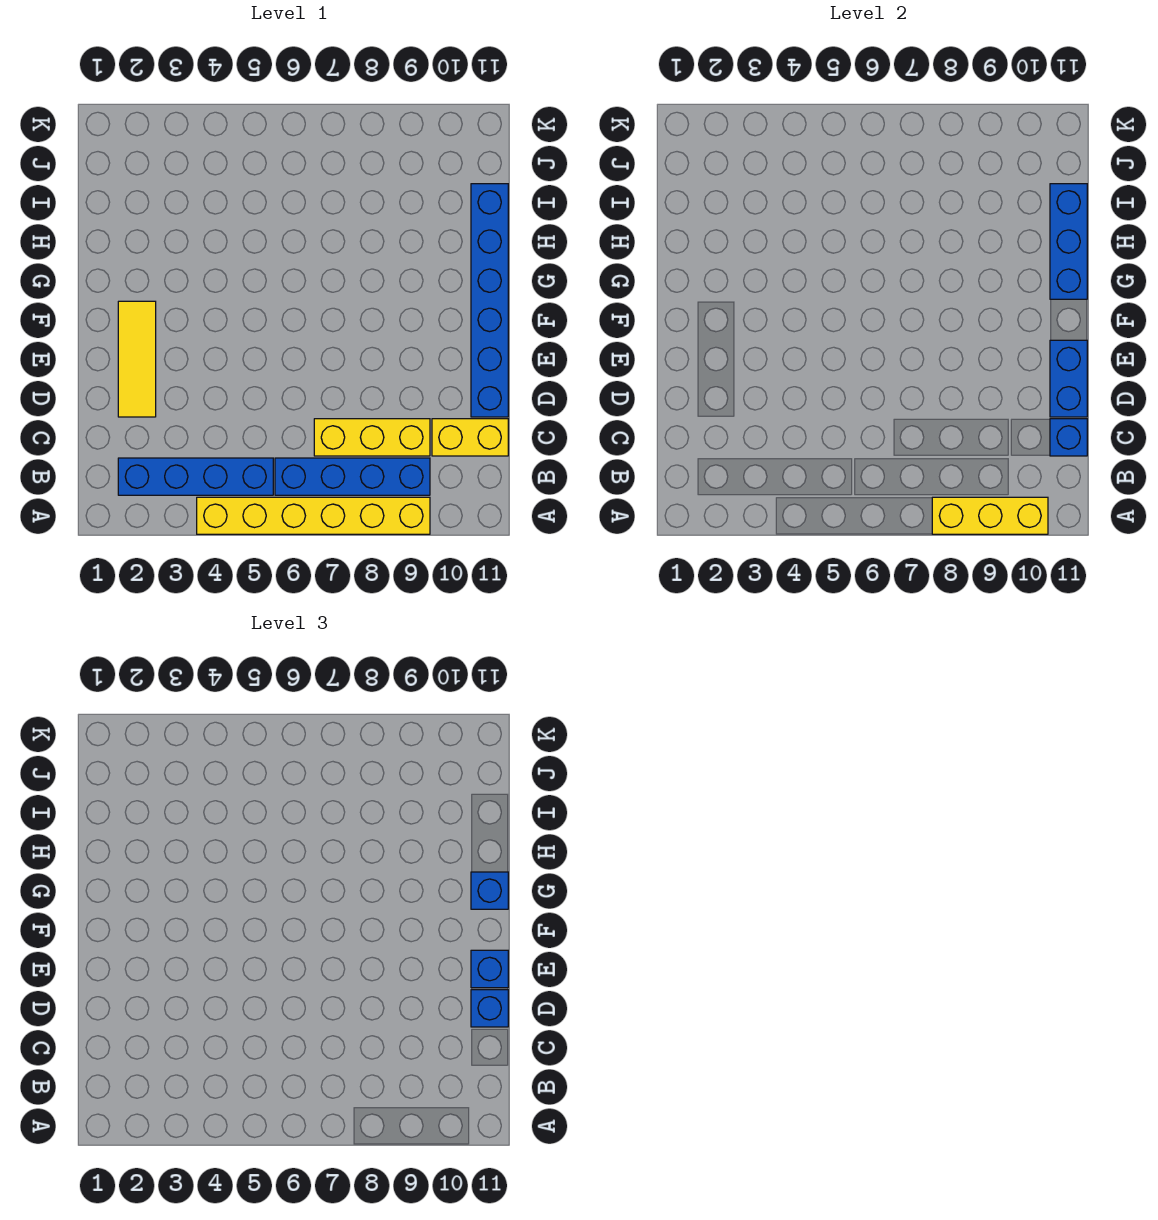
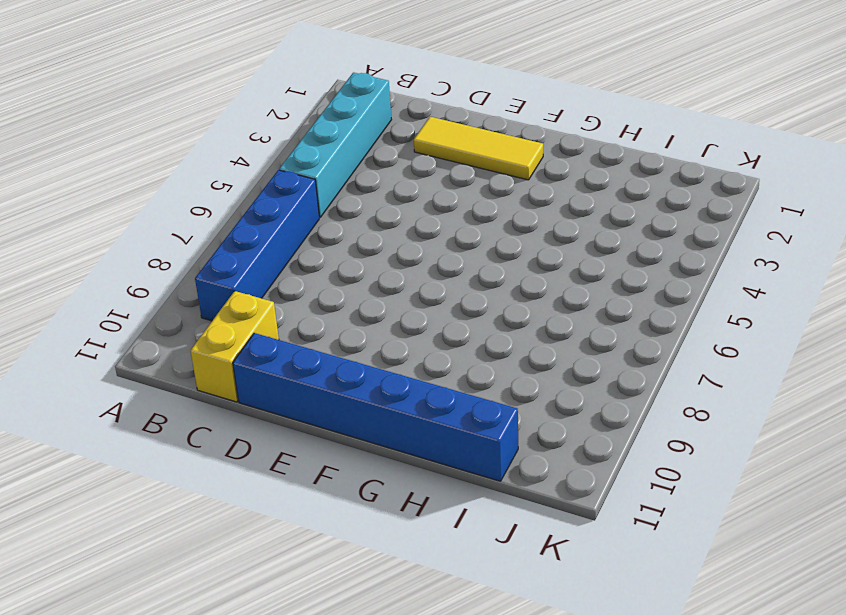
cyan 1x4 brick [279,73,392,217] -> blue 1x4 brick [118,458,273,495]
none -> yellow 1x6 brick [197,497,430,534]
none -> yellow 1x3 brick [314,419,430,456]
none -> yellow 1x3 brick [932,497,1048,534]

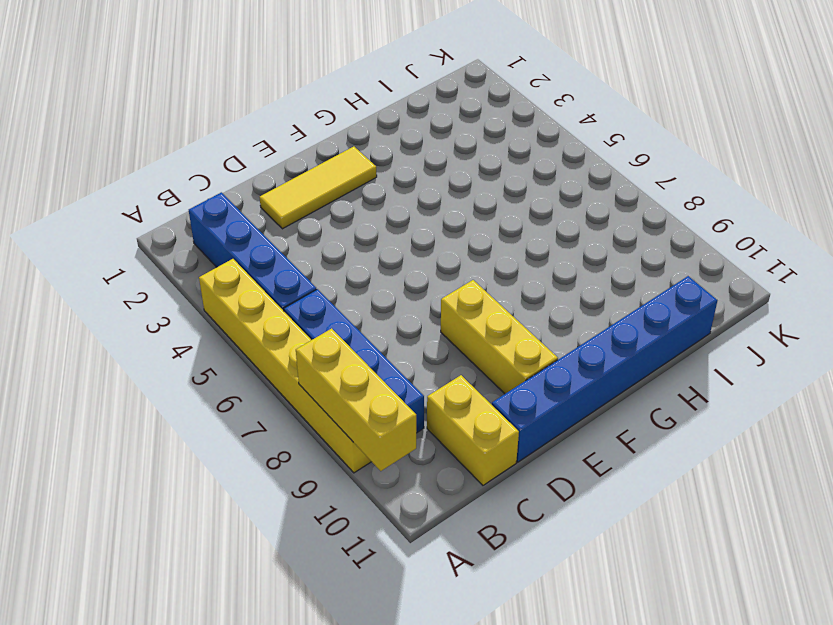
yellow 1x3 brick [441,280,558,394] -> yellow 1x3 brick moved to [314,419,430,456]
none -> blue 1x1 brick [1050,419,1087,456]
none -> blue 1x2 brick [1050,340,1087,417]
none -> blue 1x3 brick [1050,184,1087,299]

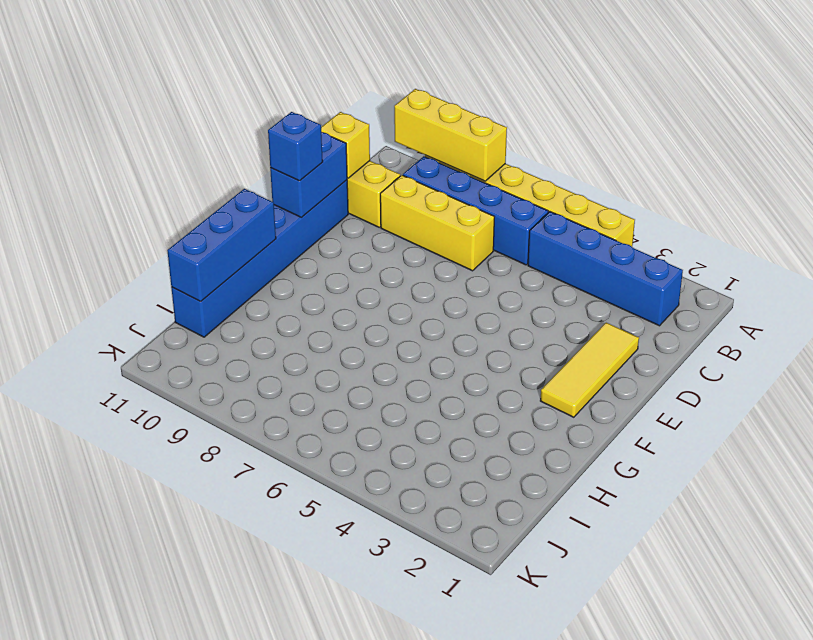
yellow 1x1 brick [321,112,370,178] -> blue 1x1 brick [1050,419,1087,456]
none -> blue 1x1 brick [471,990,508,1027]
none -> blue 1x1 brick [471,872,508,909]

